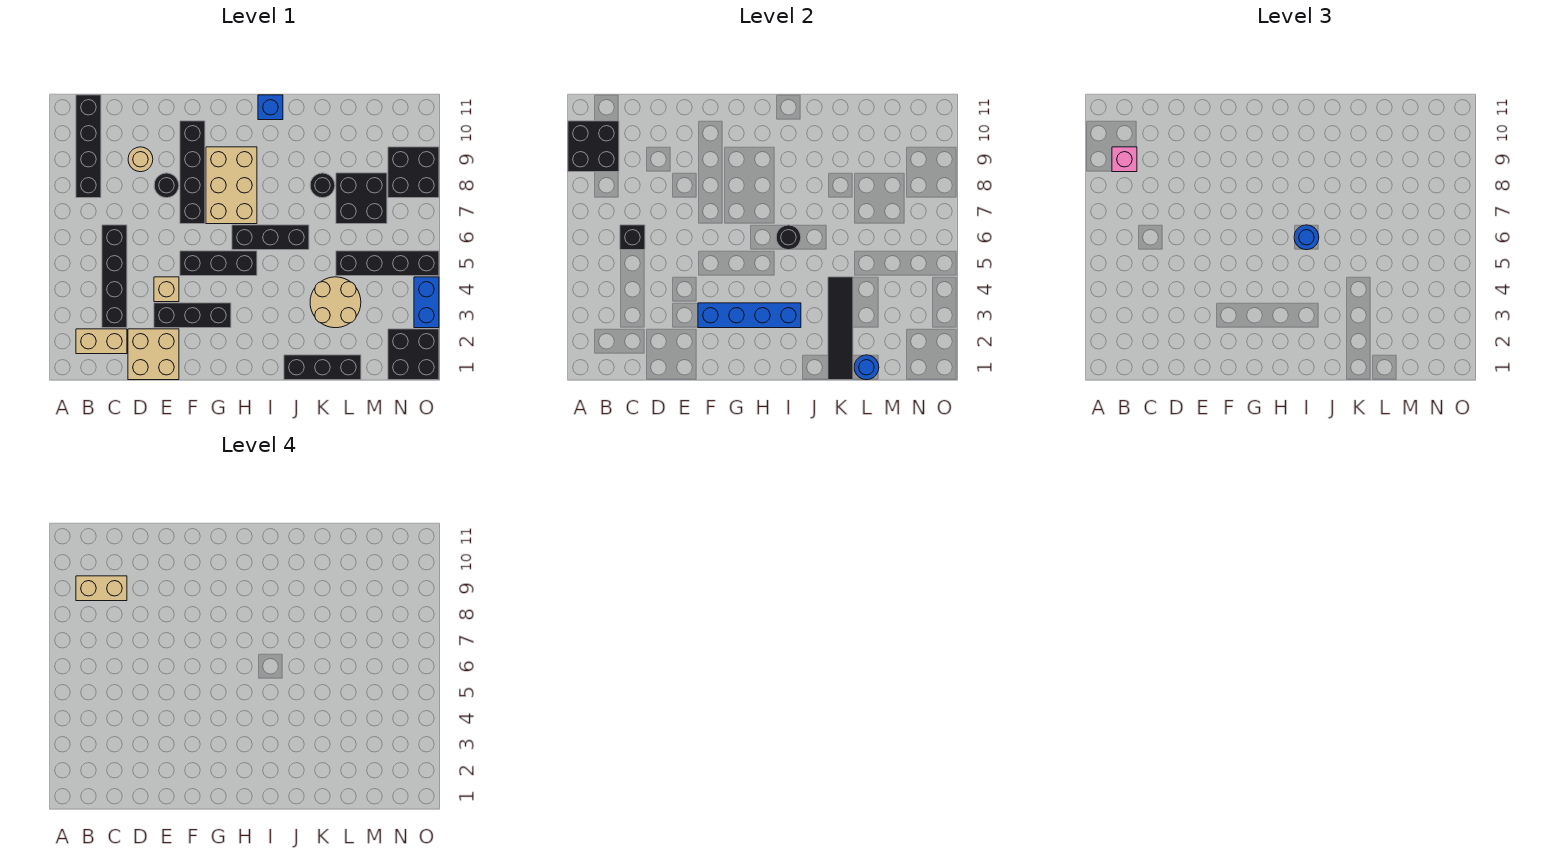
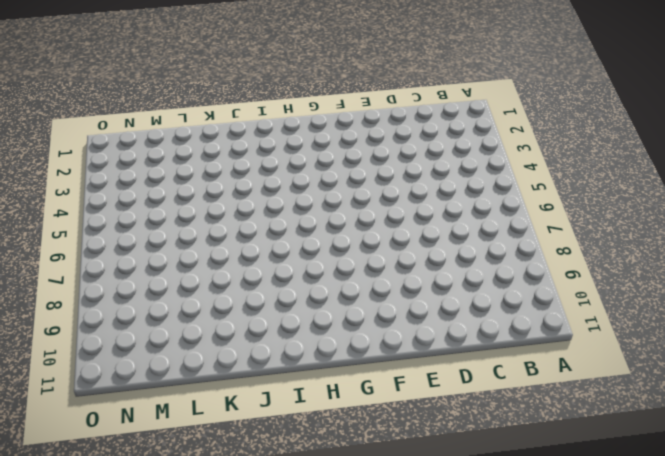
none -> tan 1x2 brick [76,329,127,354]
none -> black 1x4 brick [76,95,101,198]
none -> black 1x4 brick [102,225,127,328]
none -> tan 2x2 brick [128,329,179,380]

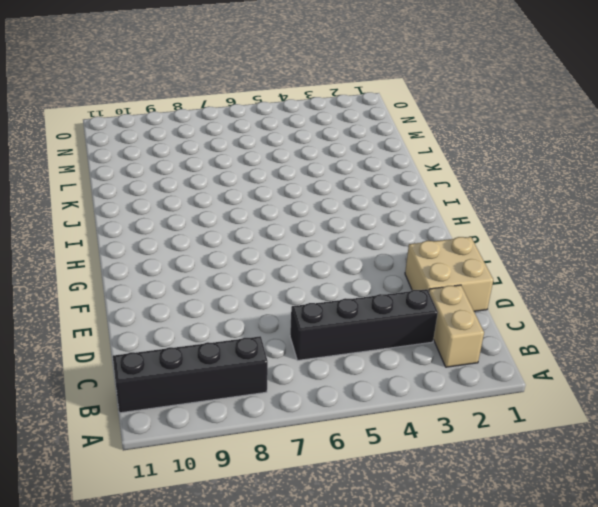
none -> tan 1x1 round brick [128,147,153,172]
none -> black 1x3 brick [154,303,231,328]
none -> tan 1x1 brick [154,277,179,302]
none -> black 1x1 round brick [154,173,179,198]

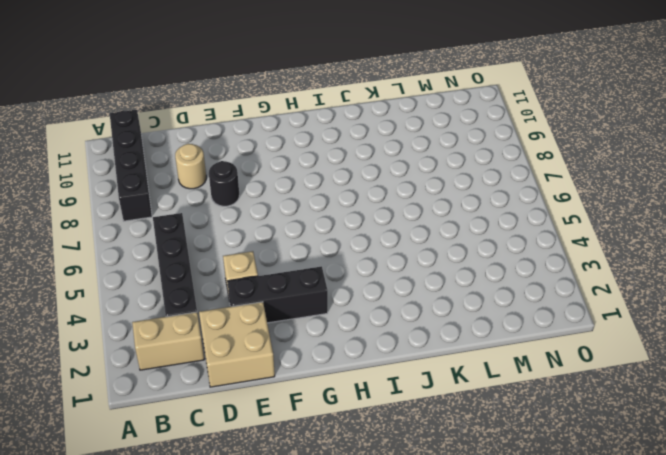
none -> black 1x3 brick [180,251,257,276]
none -> black 1x4 brick [180,121,205,224]
none -> tan 2x3 brick [206,147,257,224]
none -> black 1x3 brick [232,225,309,250]

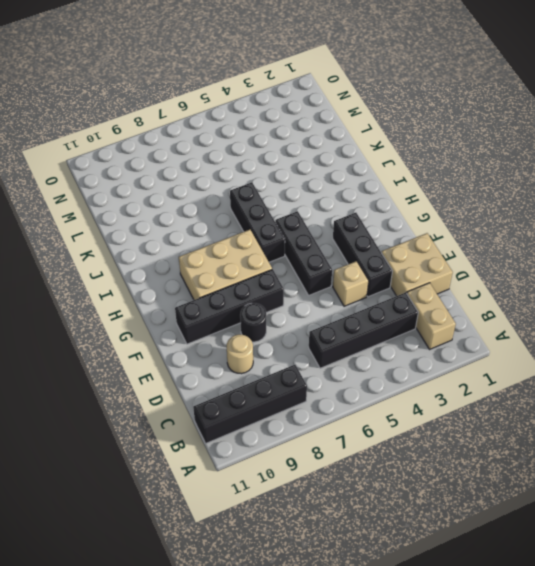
none -> blue 1x1 brick [258,95,283,120]
none -> black 1x3 brick [284,355,361,380]
none -> tan 2x2 round brick [310,277,361,328]
none -> black 1x1 round brick [310,173,335,198]

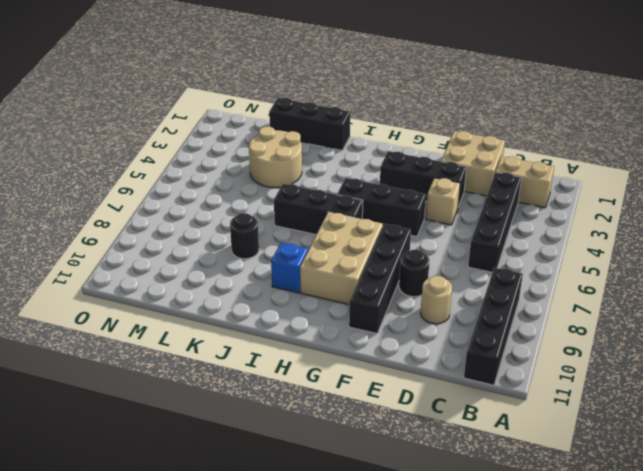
blue 1x1 brick [271,242,308,293] -> blue 1x1 brick moved to [258,95,283,120]
none -> black 1x4 brick [336,251,439,276]
none -> black 2x2 brick [336,173,387,224]
none -> black 2x2 brick [388,329,439,380]
none -> black 2x2 brick [388,147,439,198]

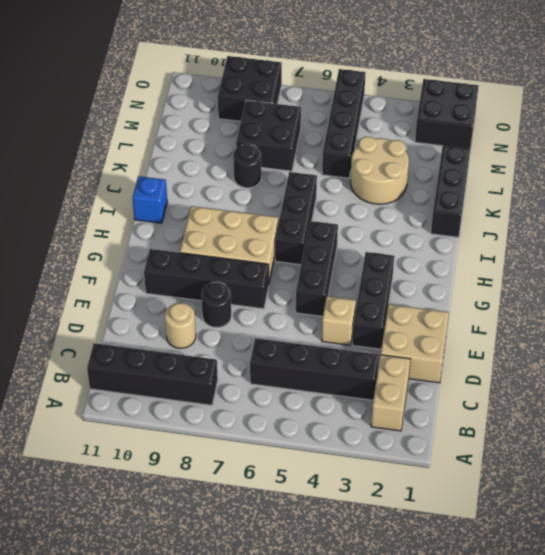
none -> blue 1x2 brick [414,277,439,328]
none -> black 2x2 brick [568,121,619,172]
none -> black 1x1 brick [620,225,645,250]
none -> blue 1x4 brick [698,303,801,328]

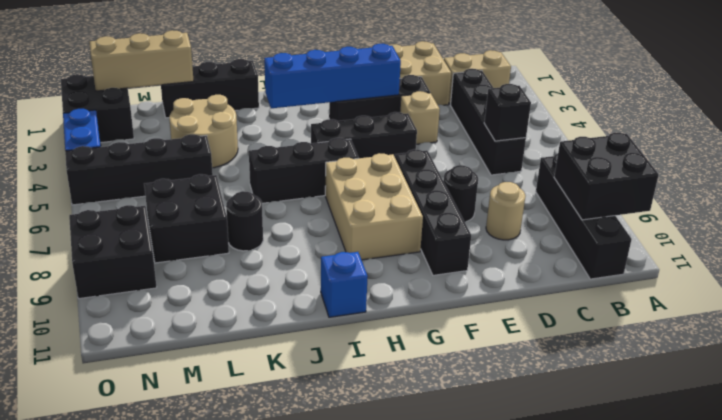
tan 1x3 brick [89,30,194,91] -> blue 1x1 round brick [854,355,879,380]
none -> black 1x1 round brick [776,225,801,250]
none -> black 1x4 tile [828,277,853,380]
none -> pink 1x1 brick [1112,147,1137,172]
none -> blue 1x1 round brick [1294,225,1319,250]

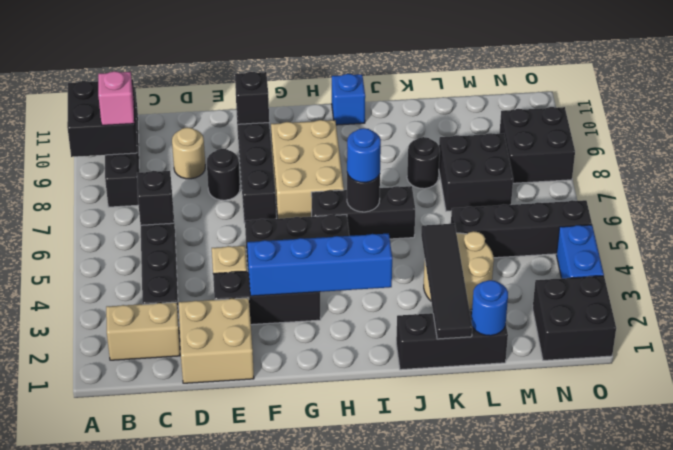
black 1x1 brick [235,72,269,124] -> none
none -> tan 1x2 brick [76,576,127,601]

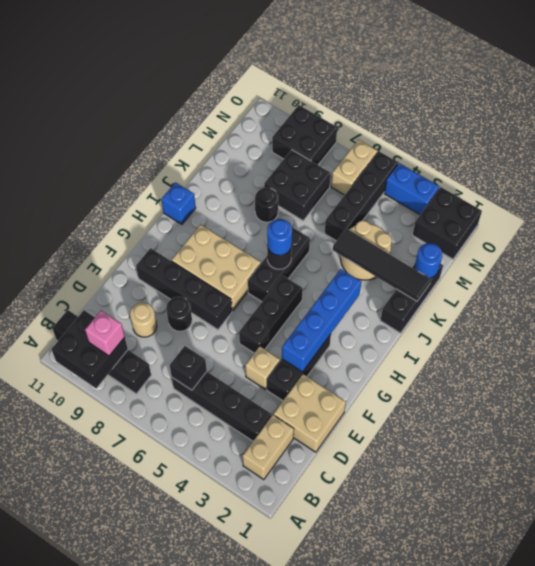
tan 1x2 brick [331,140,378,195] -> tan 1x2 brick moved to [76,576,127,601]

